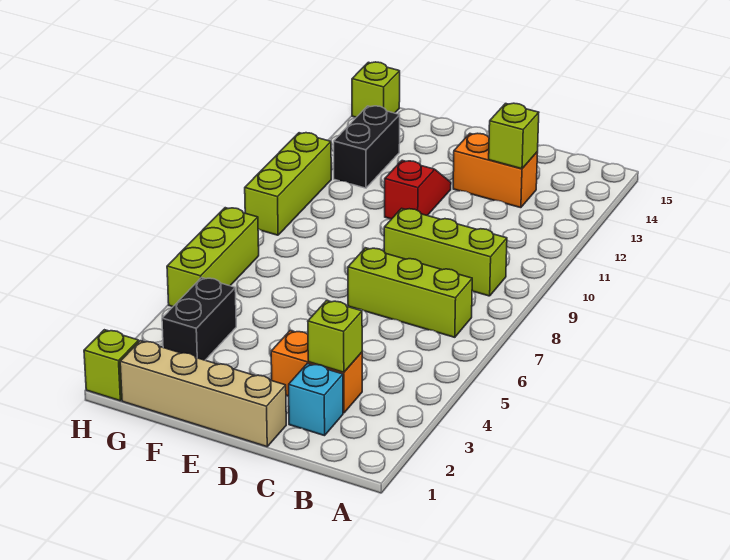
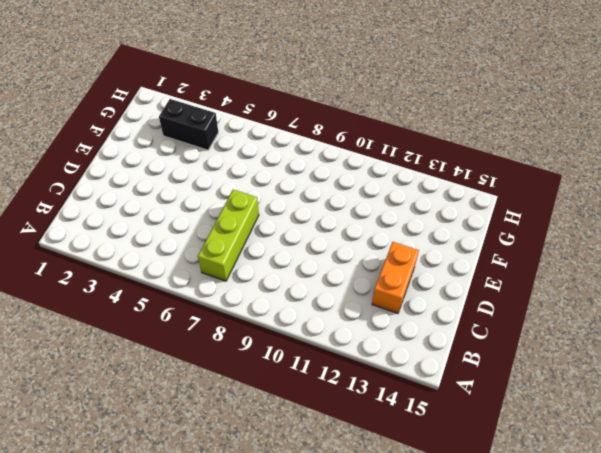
none -> lime 1x3 brick [384,208,507,296]
none -> cyan 1x1 brick [288,363,343,436]
none -> orange 1x2 brick [271,331,362,413]

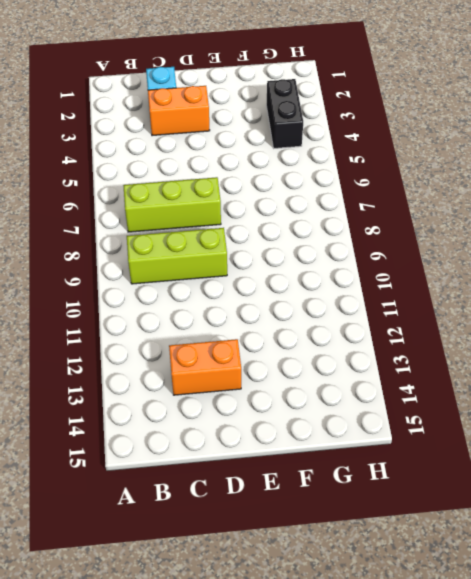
none -> tan 1x4 brick [120,341,286,447]
none -> red 1x2 slope [385,160,451,219]
none -> black 1x2 brick [334,106,400,188]

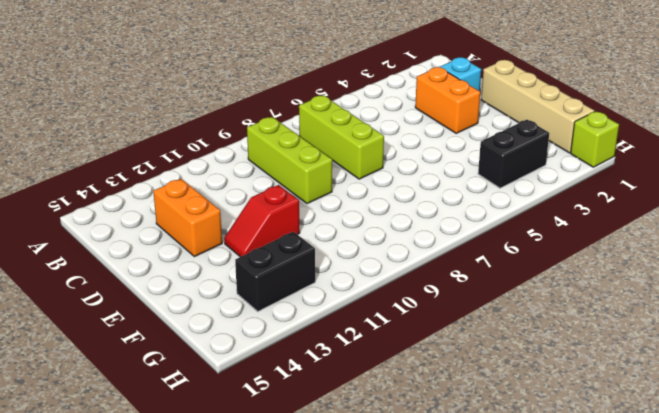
none -> lime 1x3 brick [167,208,259,307]
none -> lime 1x3 brick [245,133,331,235]
none -> lime 1x1 brick [352,62,400,117]

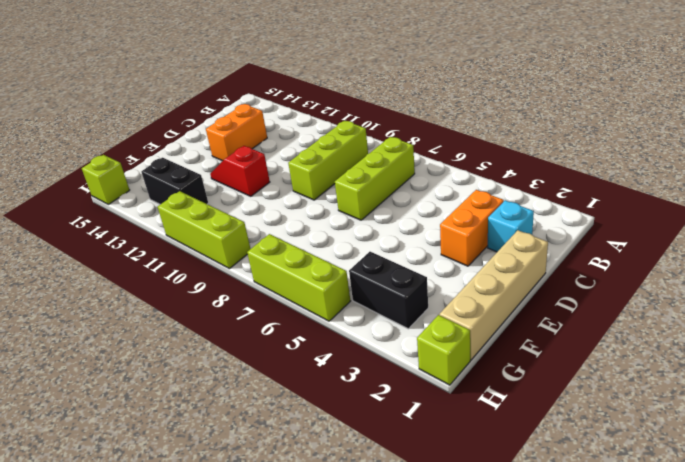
none -> lime 1x1 brick [308,301,362,372]
none -> lime 1x1 brick [489,103,539,169]

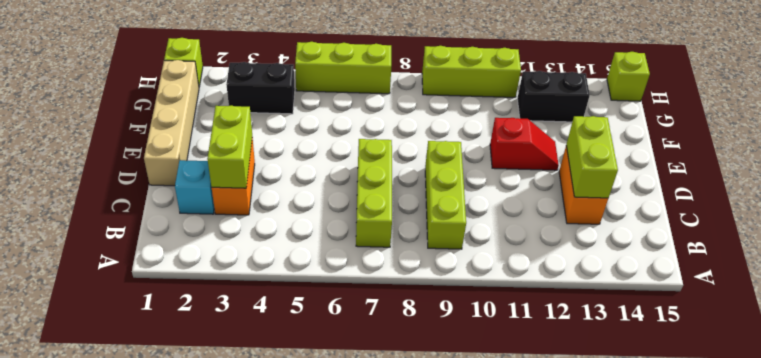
lime 1x2 brick [207,106,252,188] -> lime 1x1 brick [308,301,362,372]
lime 1x2 brick [566,116,618,198] -> lime 1x1 brick [489,103,539,169]

